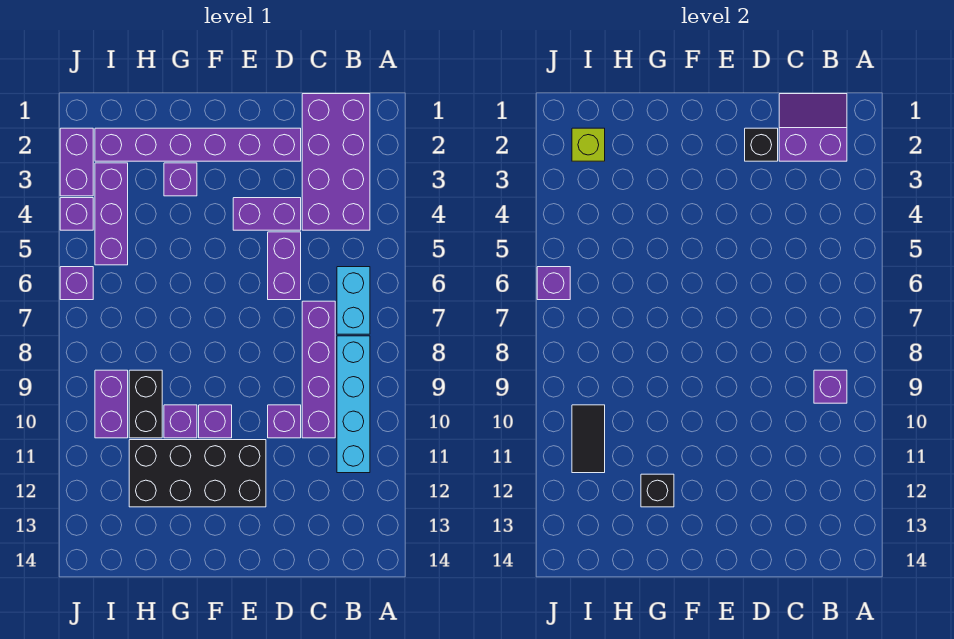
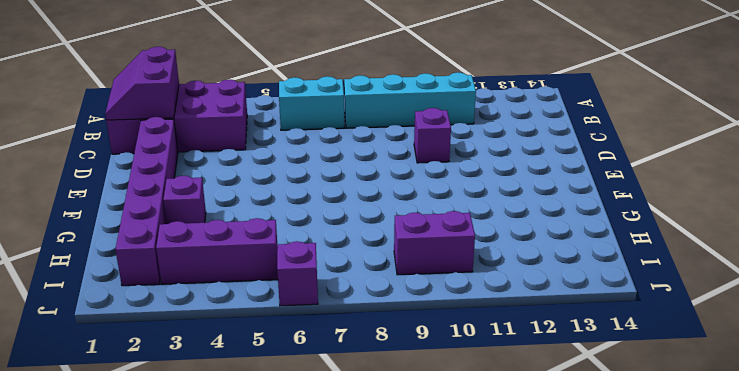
none -> purple 1x4 brick [302,301,335,438]
none -> purple 1x2 brick [233,198,301,230]
none -> purple 1x2 brick [268,232,301,300]

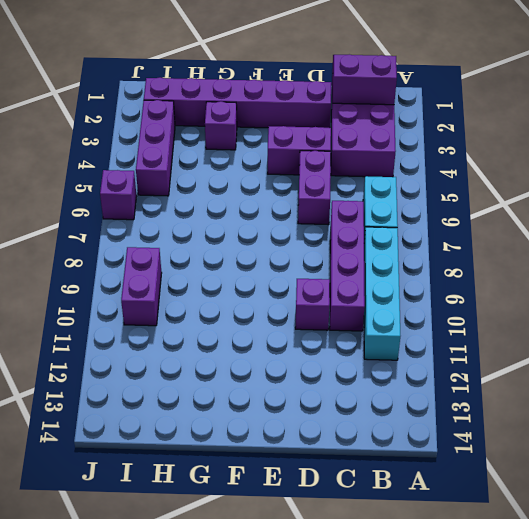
none -> black 2x4 brick [129,440,266,507]
none -> purple 1x1 brick [199,405,232,438]
none -> purple 1x1 brick [164,405,197,438]

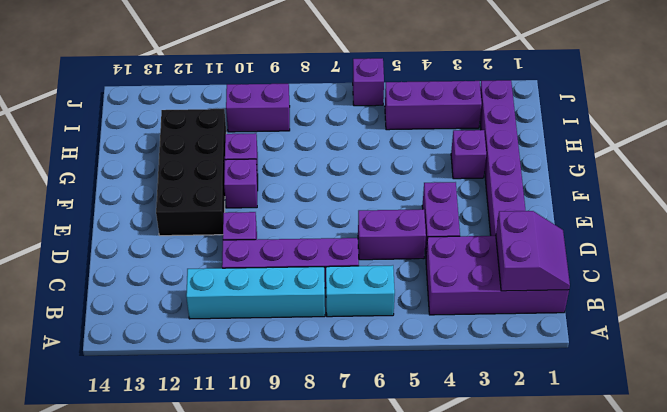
none -> black 1x2 brick [129,370,162,438]
none -> purple 1x2 brick [60,128,93,196]
none -> purple 1x1 brick [60,198,93,230]

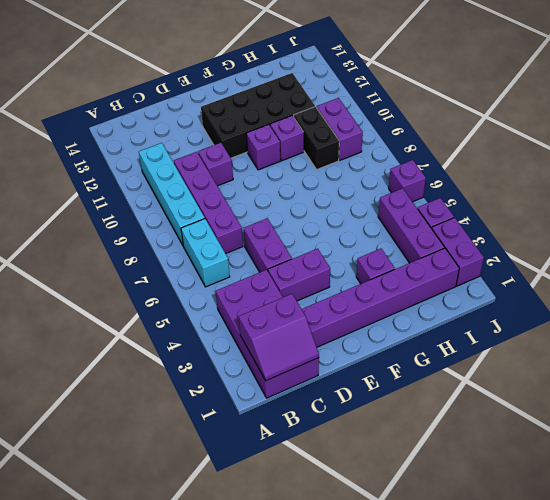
none -> purple 1x1 brick [814,370,847,403]
none -> black 1x1 brick [745,128,778,161]
none -> black 1x1 brick [641,474,674,507]

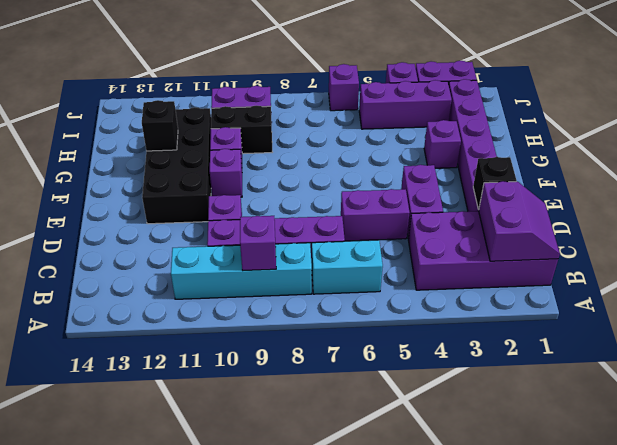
none -> lime 1x1 brick [572,128,605,161]
none -> black 1x2 tile [572,405,605,473]
none -> purple 1x1 brick [537,267,570,300]

